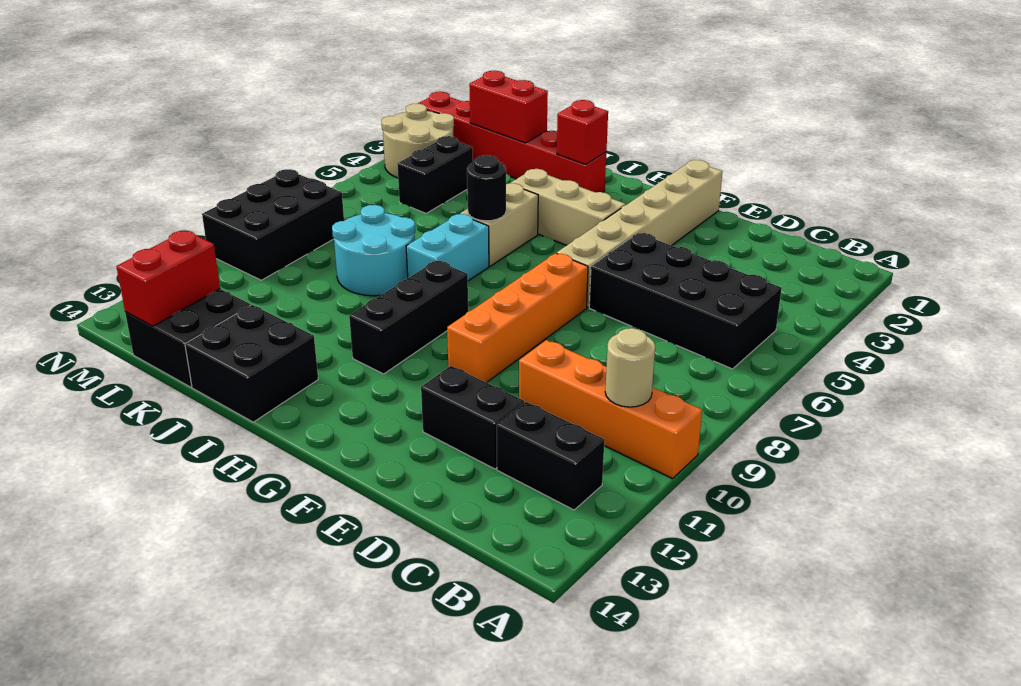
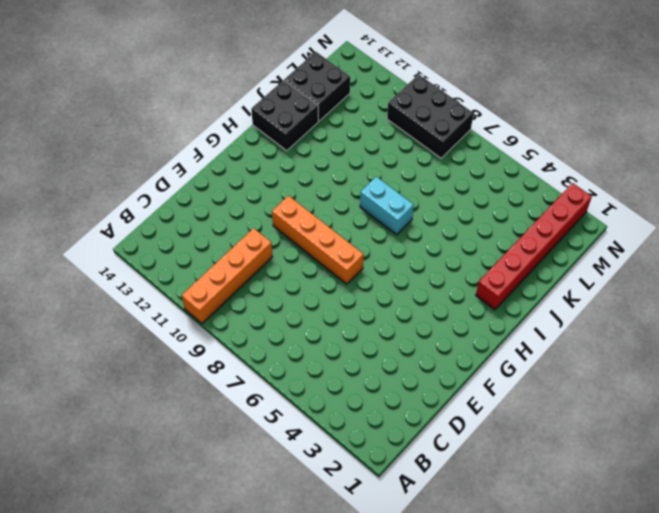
none -> black 2x4 brick [589,233,782,369]
none -> black 1x2 brick [497,402,604,510]
none -> black 1x2 brick [421,366,524,469]

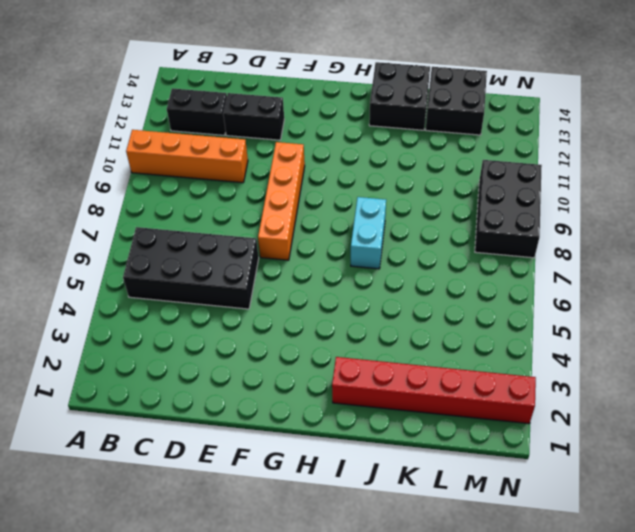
none -> tan 1x6 brick [557,160,722,308]
none -> tan 1x3 brick [511,169,626,245]
none -> black 1x3 brick [349,260,468,374]

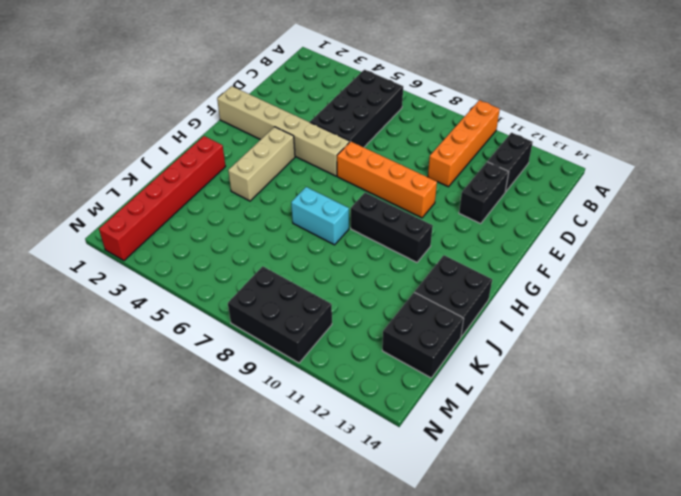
none -> tan 1x2 brick [460,183,538,266]
none -> cyan 2x2 round brick [332,205,415,296]
none -> black 1x2 brick [397,136,473,213]

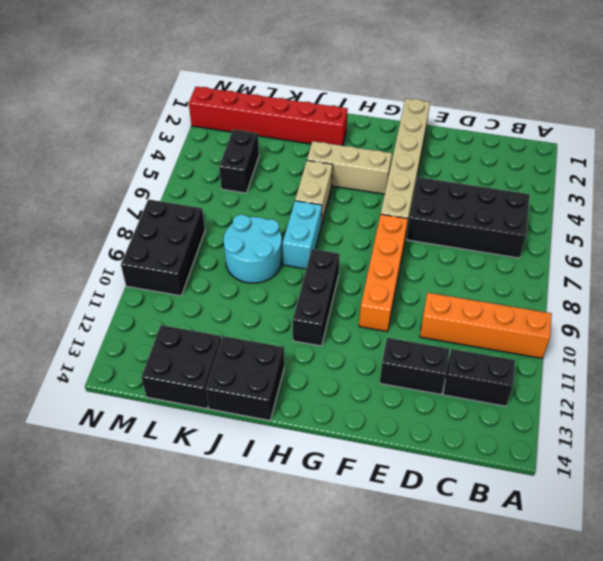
none -> tan 2x2 round brick [381,104,454,178]
none -> tan 1x1 round brick [605,328,655,407]
none -> red 1x1 brick [557,100,608,165]

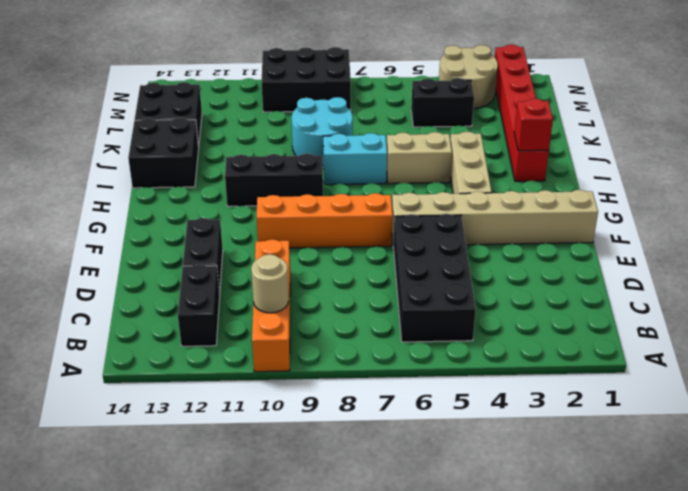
none -> black 1x1 round brick [467,155,506,221]
none -> red 1x2 brick [469,71,548,143]
none -> red 1x2 brick [116,230,220,326]

